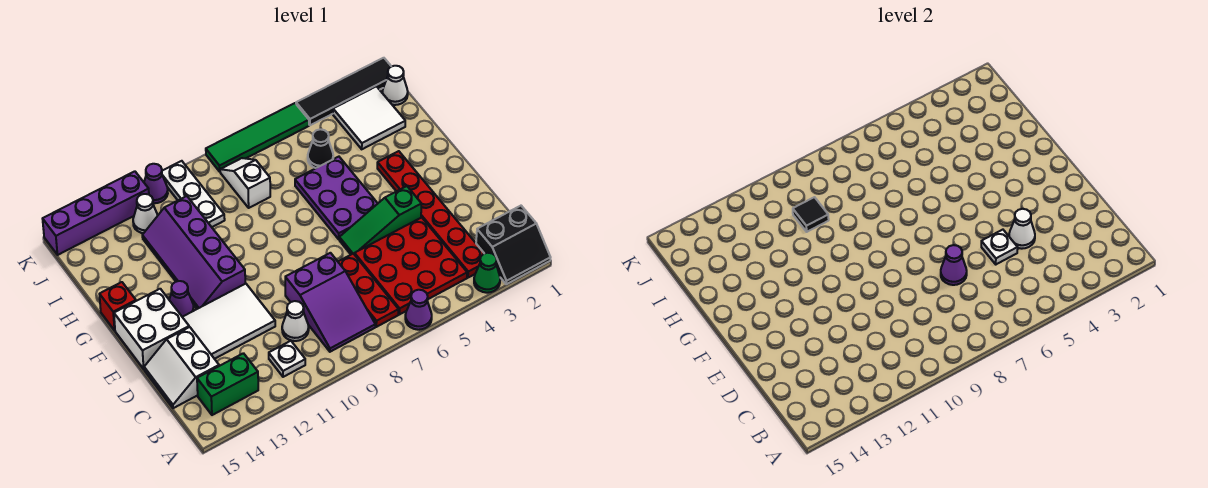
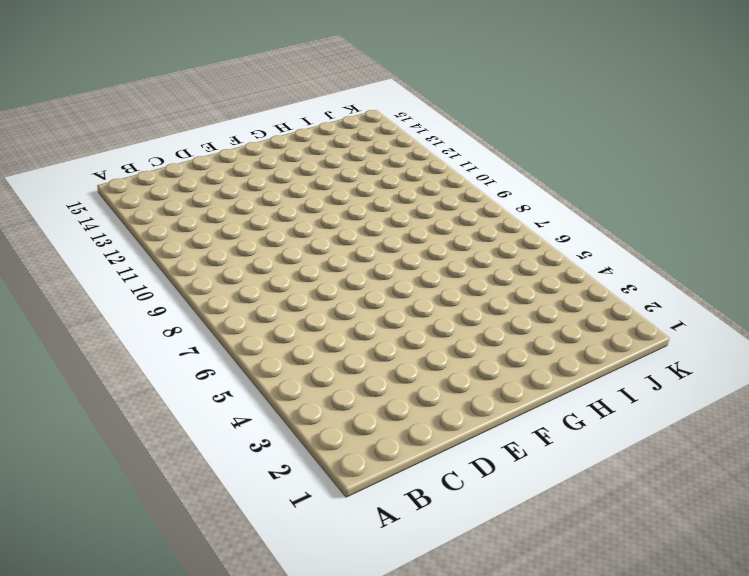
none -> black 2x2 slope [476,206,551,284]
none -> green 1x1 cone [474,253,500,293]
none -> purple 1x1 cone [405,290,432,330]
none -> red 1x6 plate [377,151,484,278]

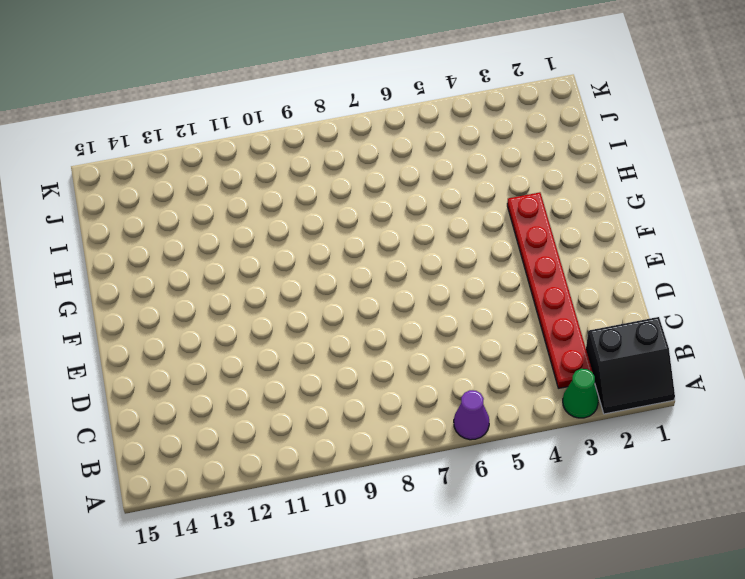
none -> red 3x3 plate [354,217,467,315]
none -> red 1x3 plate [338,254,399,327]
none -> purple 2x3 slope [285,253,375,352]
none -> white 1x1 plate [269,341,305,377]

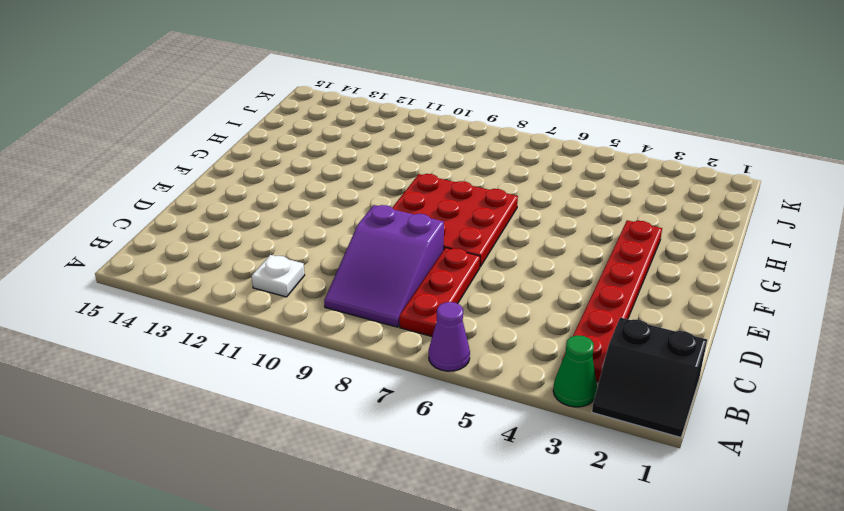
red 3x3 plate [392,174,518,267] -> red 3x3 plate moved to [354,217,467,315]
none -> green 1x2 brick [197,353,258,415]
none -> white 1x1 cone [282,301,309,341]
none -> white 2x2 slope [144,327,219,408]
none -> white 2x3 tile [183,284,275,359]

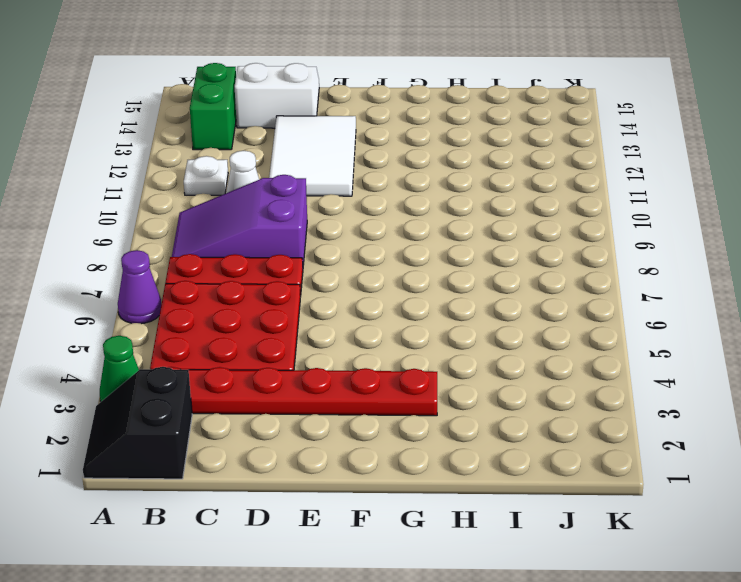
none -> green 1x3 slope [339,186,422,254]
none -> white 2x2 brick [114,289,189,369]
none -> purple 2x3 plate [295,157,378,239]
none -> purple 2x4 slope [142,196,245,309]

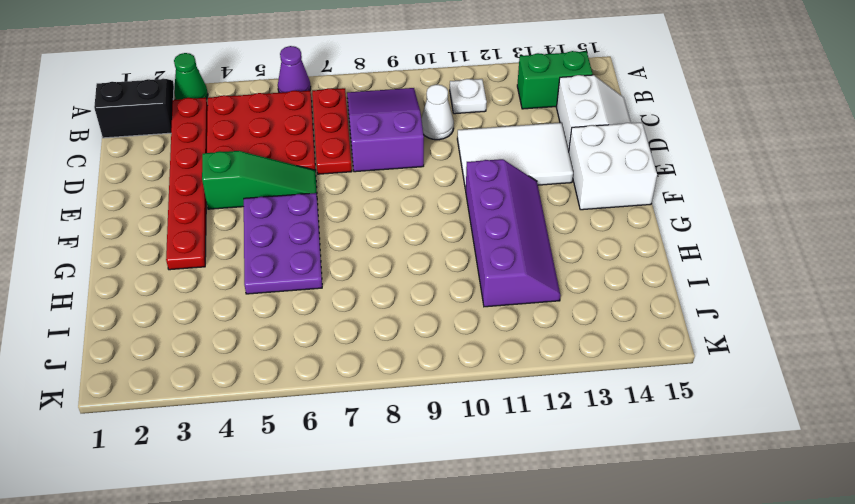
none -> purple 1x1 cone [169,281,194,317]
none -> red 1x1 brick [99,282,136,330]
none -> white 2x2 tile [333,86,405,149]
none -> black 1x1 cone [308,129,333,168]

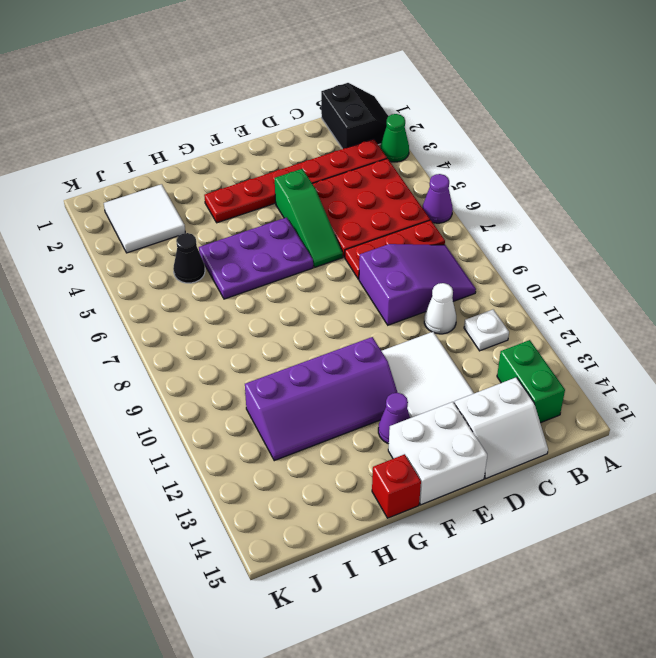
none -> white 1x2 slope [220,158,270,208]
none -> white 1x3 plate [162,161,225,227]
none -> white 1x1 cone [382,66,408,105]
none -> white 1x1 cone [133,194,158,233]

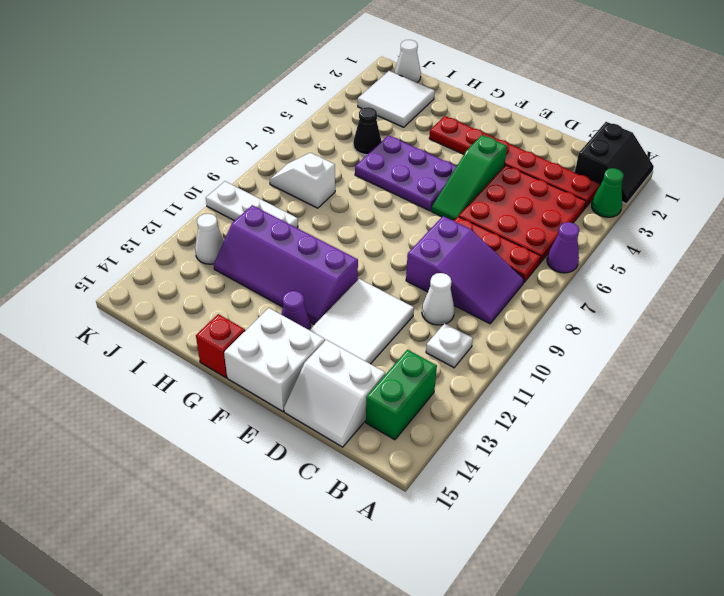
none -> black 1x4 tile [296,58,391,125]
none -> green 1x4 tile [206,103,309,172]
none -> purple 1x1 cone [144,164,168,203]
none -> purple 1x4 brick [43,171,149,255]

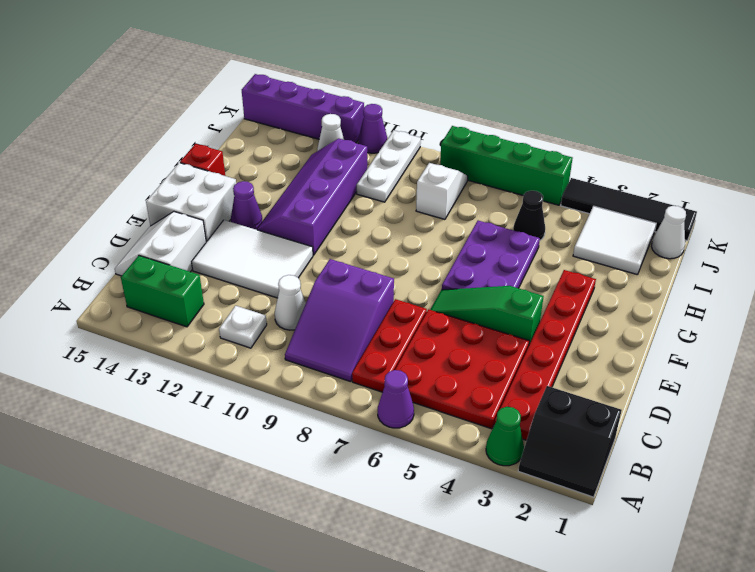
green 1x4 brick [440,126,573,205] -> green 1x4 tile [206,103,309,172]
none -> white 1x1 cone [1009,209,1035,249]
none -> white 1x1 plate [981,230,1018,264]
none -> purple 1x1 cone [941,245,967,285]
none -> black 1x1 tile [793,197,829,232]

